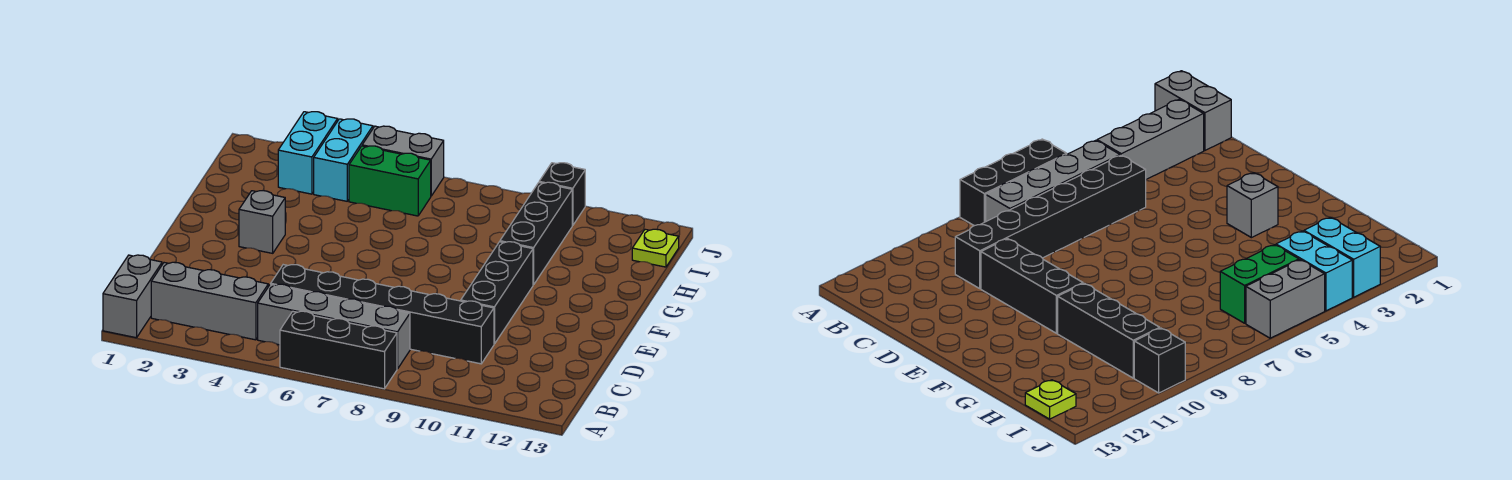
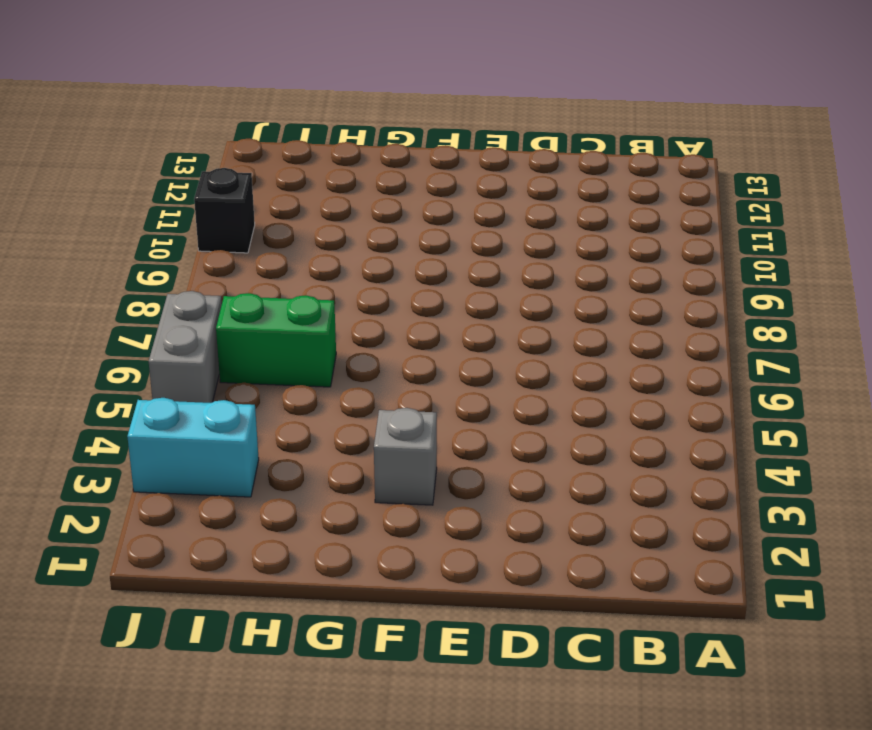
green 1x2 brick [216,293,336,387] -> green 1x2 brick turned to [349,146,431,216]
none -> grey 1x2 brick [103,255,162,338]
none -> black 1x3 brick [280,311,397,389]
none -> grey 1x3 brick [151,262,268,340]

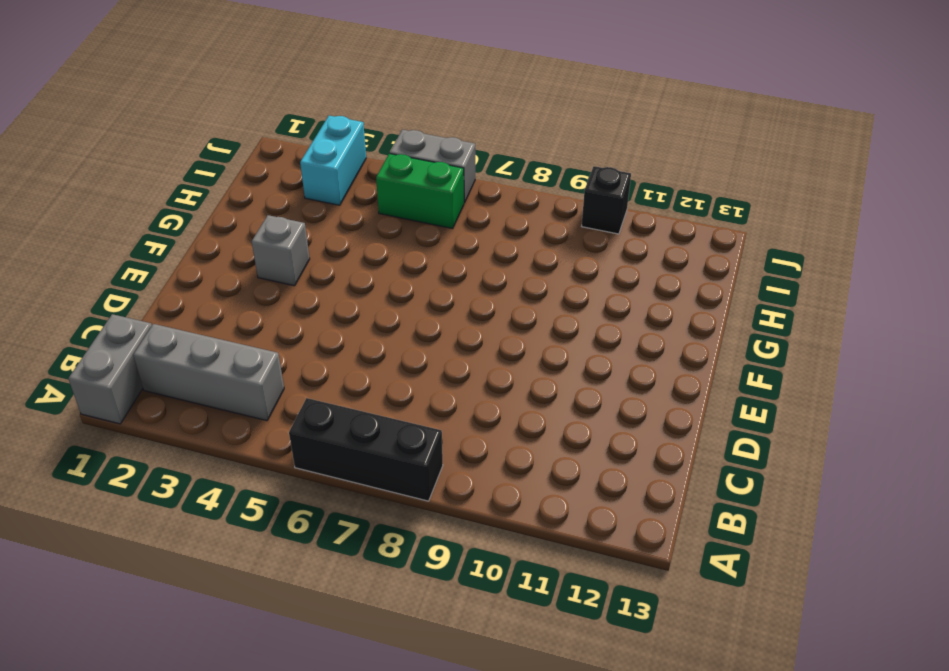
none -> grey 1x4 brick [258,284,410,369]
none -> black 1x6 brick [271,265,494,364]
none -> black 1x3 brick [461,242,533,344]

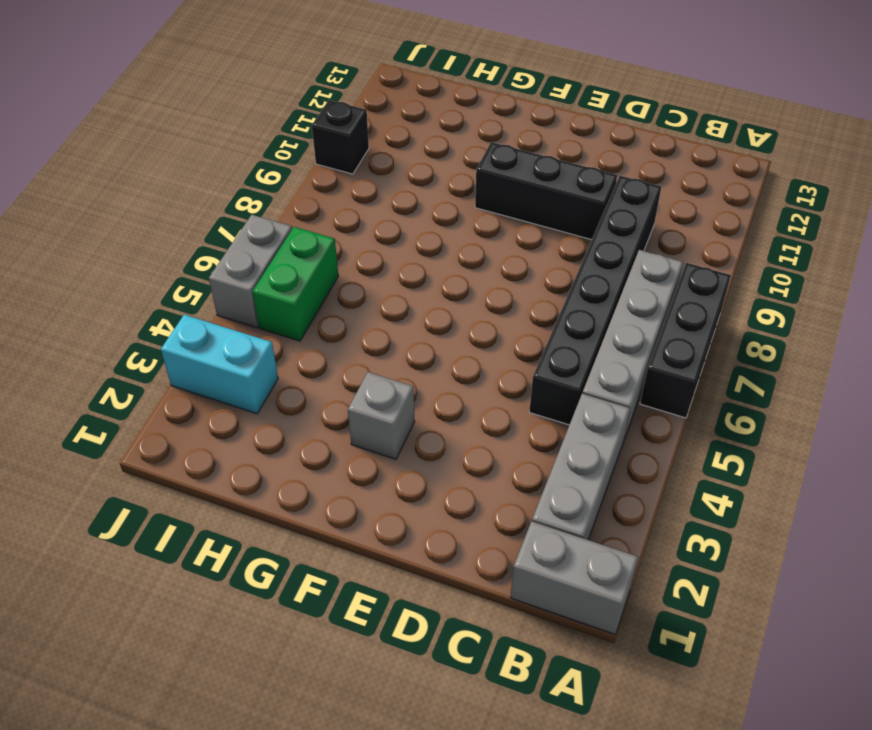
none -> black 1x3 brick [500,182,572,285]
none -> cyan 1x2 brick [314,119,373,201]
none -> lime 1x1 plate [632,229,679,267]

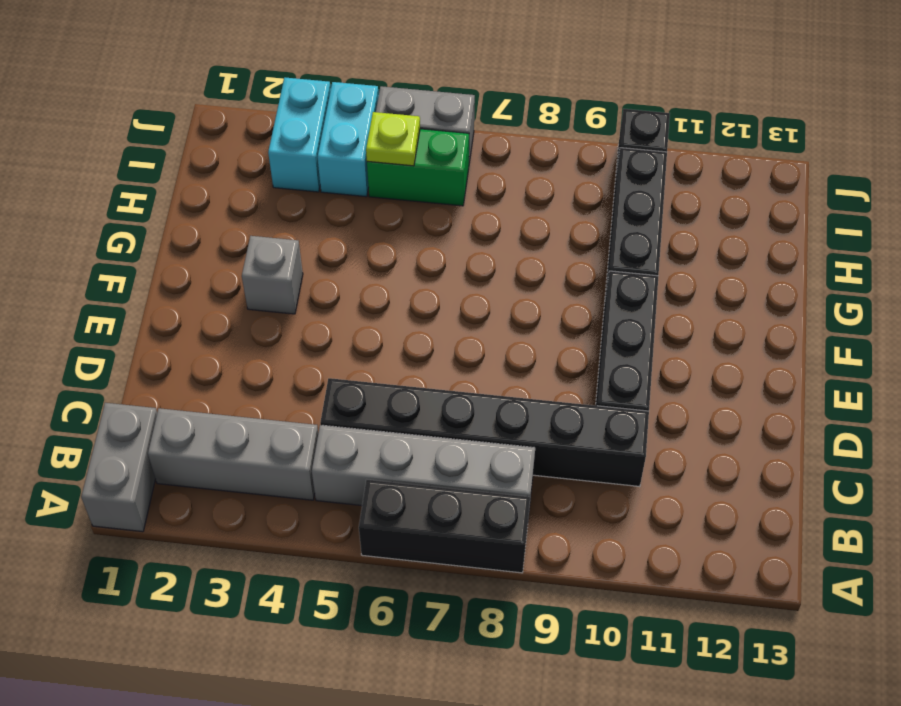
lime 1x1 plate [366,112,420,166] -> lime 1x1 plate moved to [632,229,679,267]

